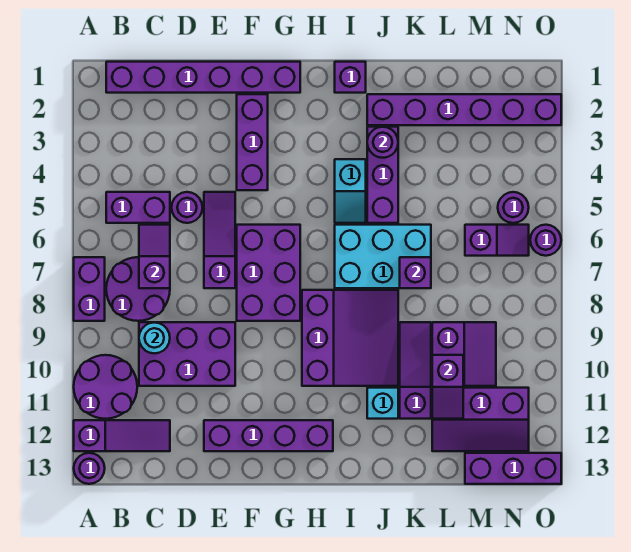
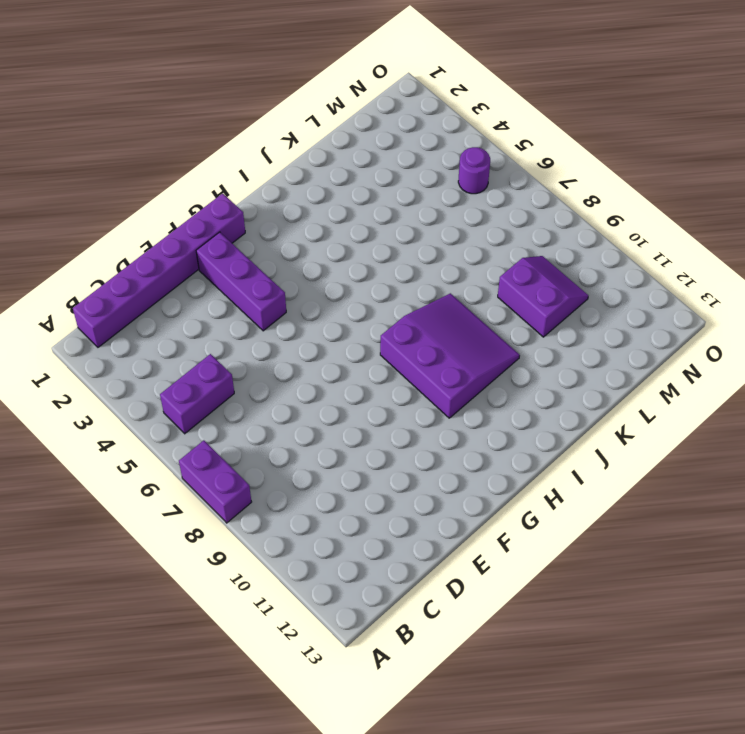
none -> purple 2x2 round brick [74,355,137,419]
none -> purple 1x3 slope [74,420,170,451]
none -> purple 1x1 round brick [74,453,105,484]
none -> purple 2x2 round brick [106,257,170,321]

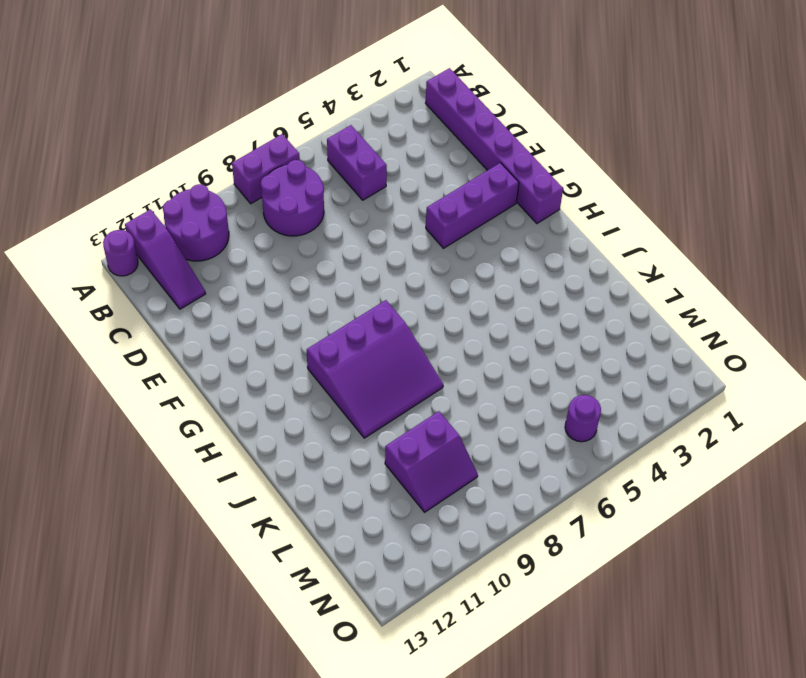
none -> purple 2x3 brick [139,322,235,386]
none -> purple 1x1 round brick [172,192,203,223]
none -> purple 1x3 slope [204,192,235,288]
none -> purple 1x4 brick [204,420,333,451]

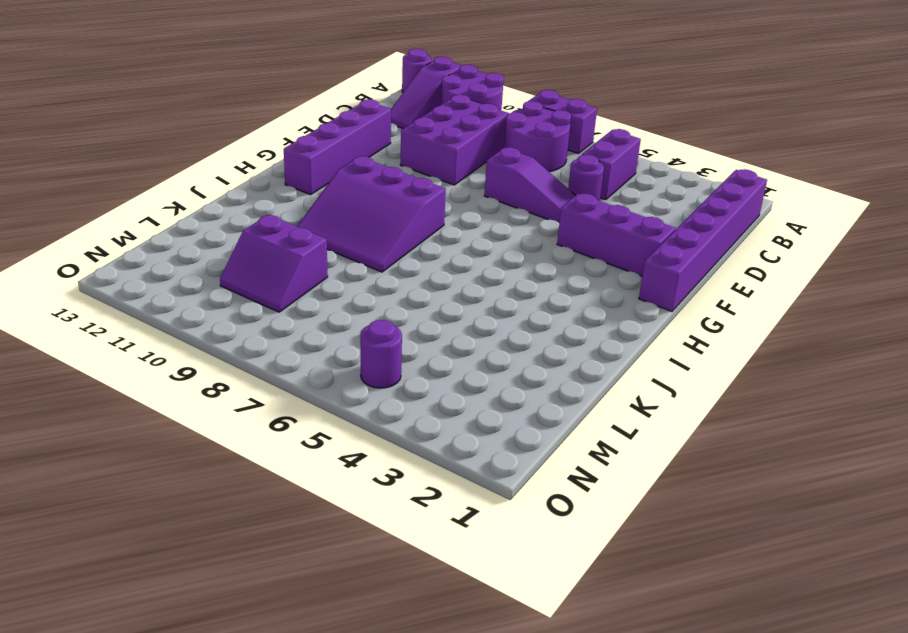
none -> purple 2x3 brick [237,225,300,321]
none -> purple 1x1 brick [335,62,366,93]
none -> cyan 1x2 slope [335,159,366,223]
none -> cyan 2x3 brick [335,225,431,288]

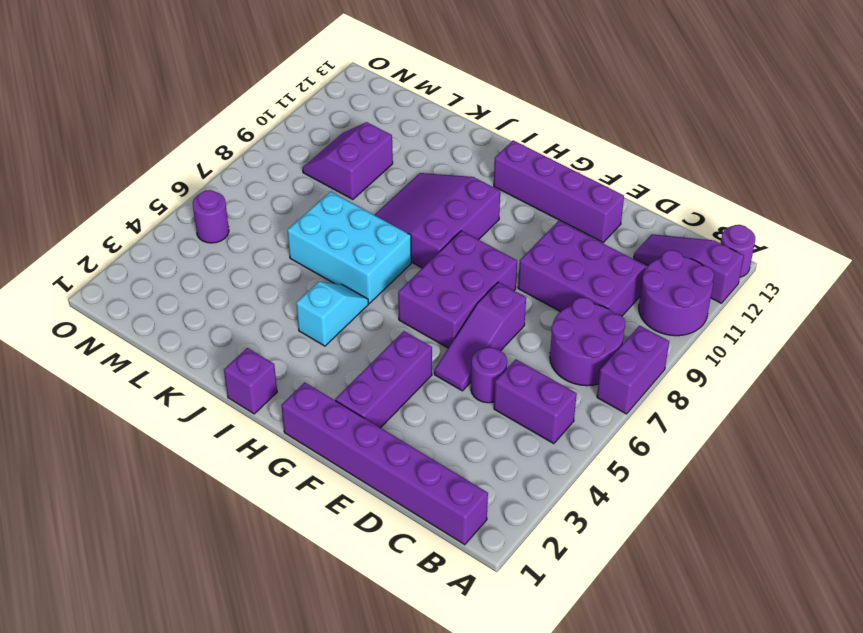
none -> purple 1x6 brick [367,94,561,125]
none -> purple 1x3 brick [367,127,398,223]
none -> cyan 1x1 brick [367,388,398,419]
none -> purple 1x3 slope [400,322,431,419]

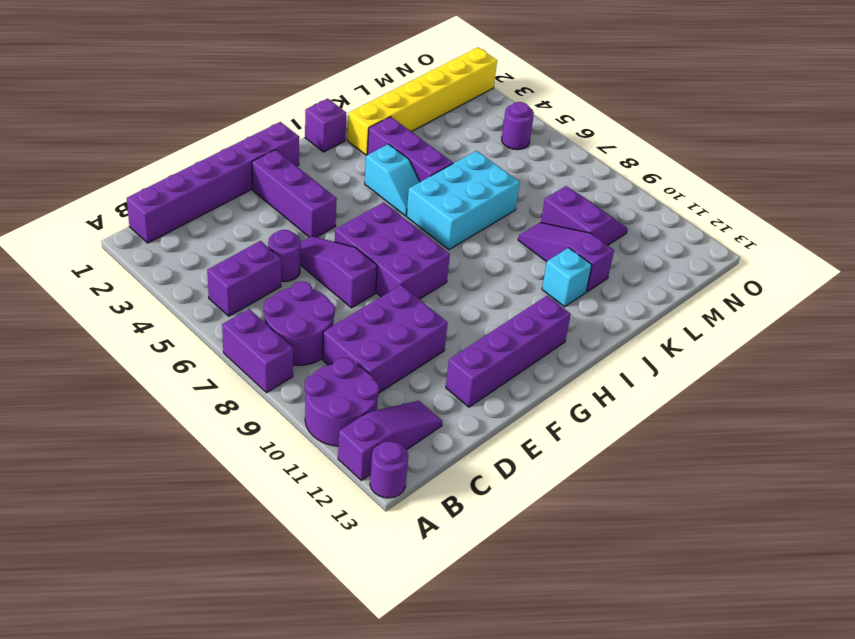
yellow 1x6 brick [348,47,497,155] -> purple 1x6 brick [367,94,561,125]
none -> purple 3x3 slope [302,290,398,386]
none -> purple 2x3 slope [432,388,529,451]
none -> purple 1x2 slope [465,225,529,256]
none -> purple 1x3 brick [465,453,561,484]

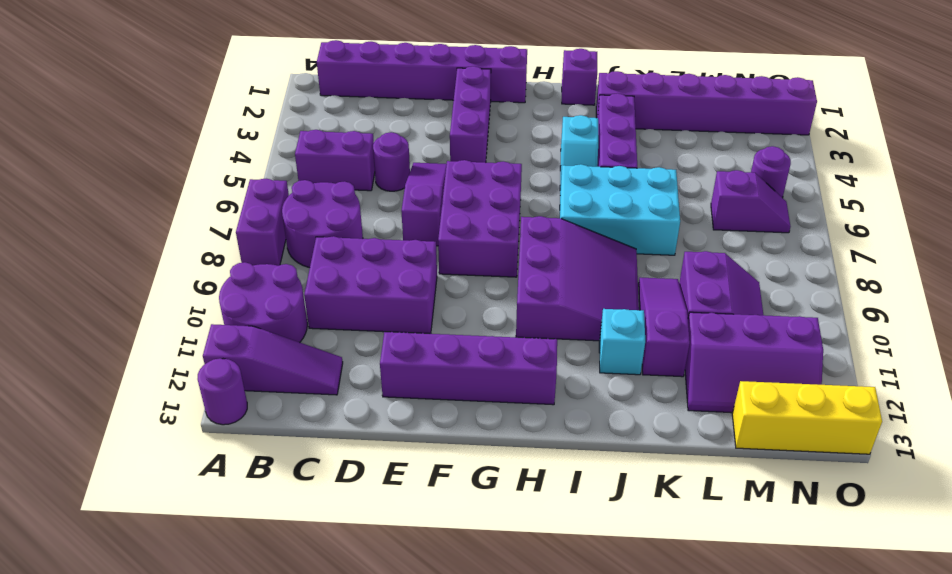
yellow 1x3 brick [732,381,882,454] -> purple 1x3 brick [465,453,561,484]
none -> purple 1x1 round brick [530,225,561,256]
none -> purple 1x2 slope [139,225,170,288]
none -> cyan 1x1 round brick [139,322,170,353]
none -> purple 1x1 round brick [367,127,398,158]

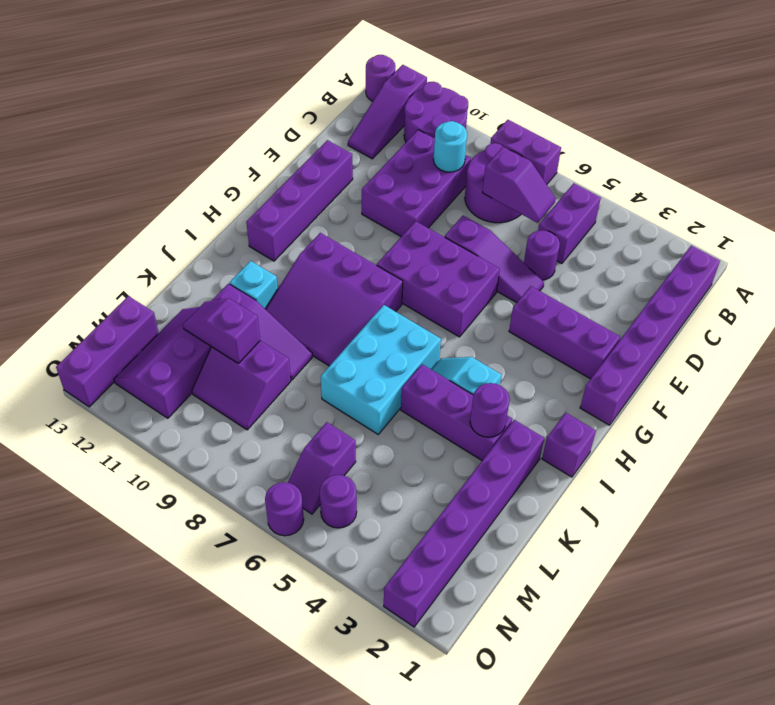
none -> purple 1x1 brick [400,257,431,288]

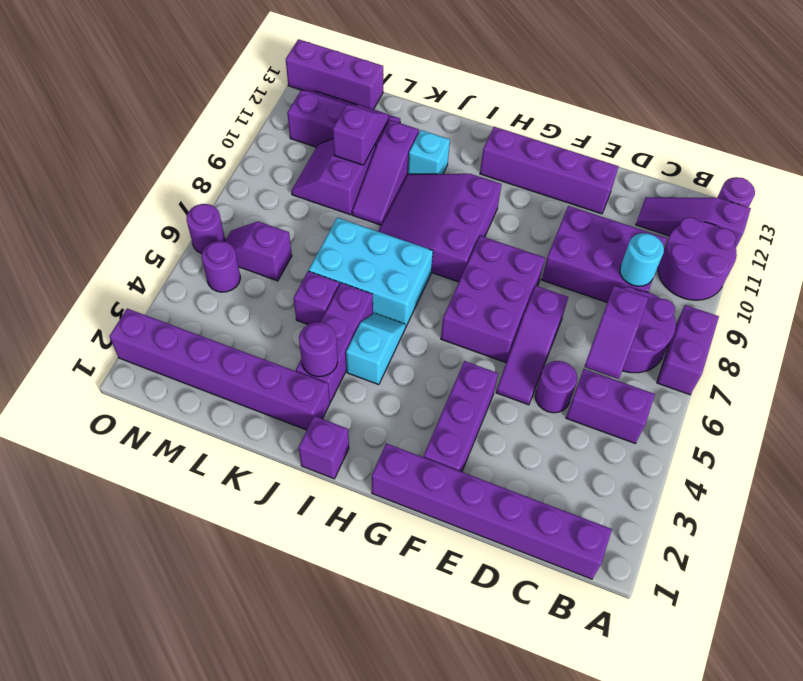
purple 1x1 brick [294,271,340,324] -> purple 1x1 brick moved to [400,257,431,288]

